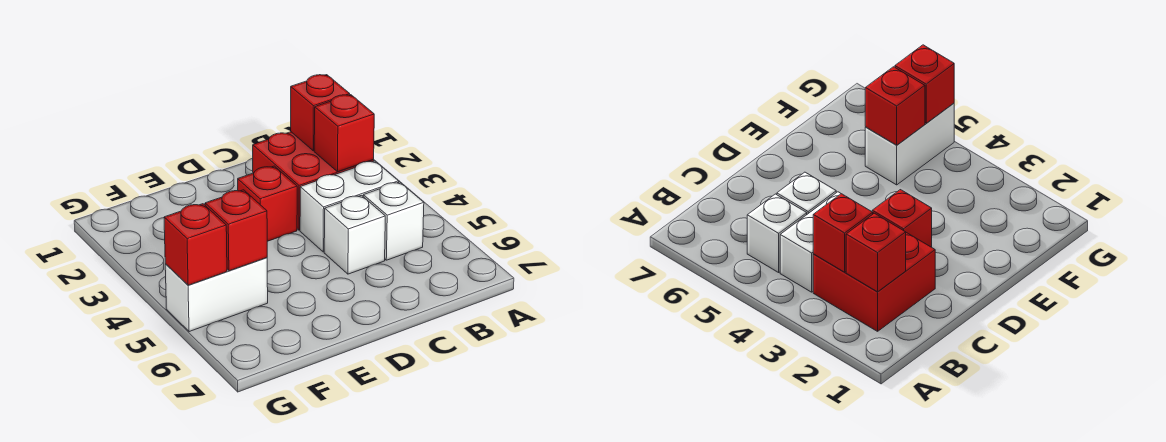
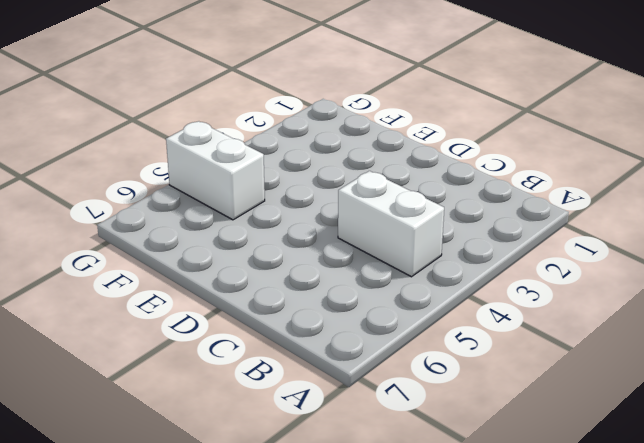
none -> red 2x2 brick [253,132,374,230]
none -> white 1x1 brick [363,182,424,260]

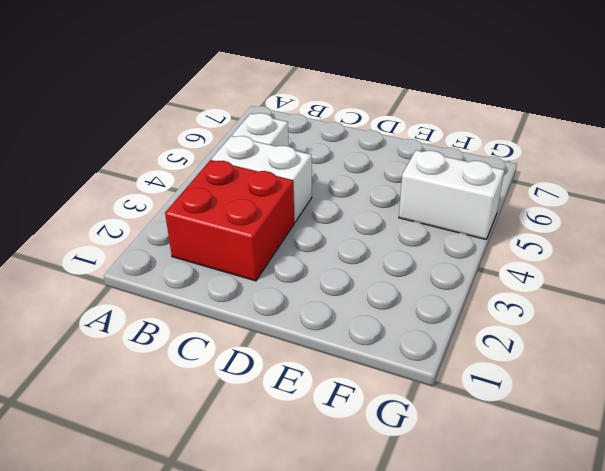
none -> white 1x1 brick [324,195,385,274]
none -> red 1x1 brick [238,166,297,241]

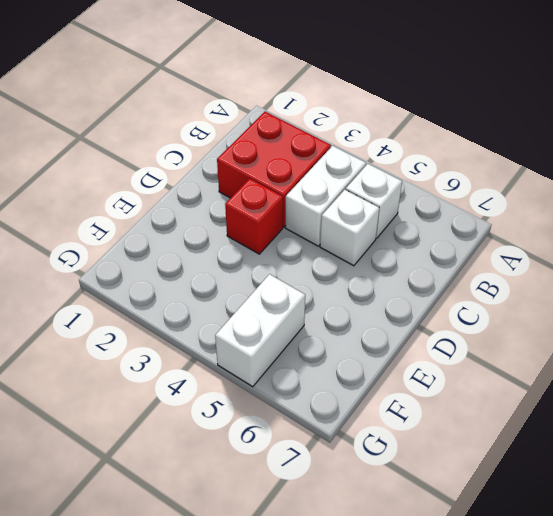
none -> red 1x1 brick [291,75,350,151]
none -> red 1x1 brick [314,95,374,172]

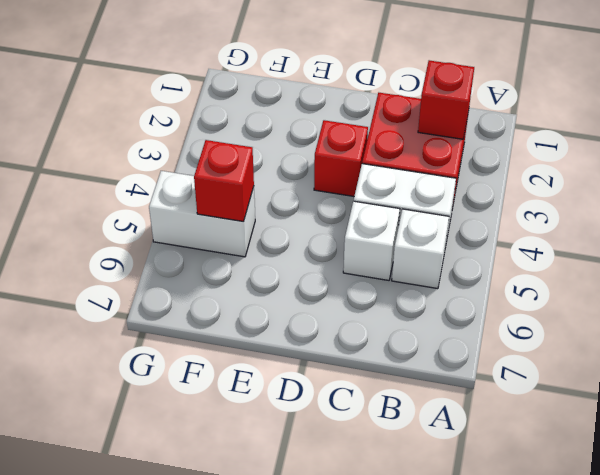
none -> red 1x1 brick [314,95,374,172]
none -> red 1x1 brick [164,204,227,285]

